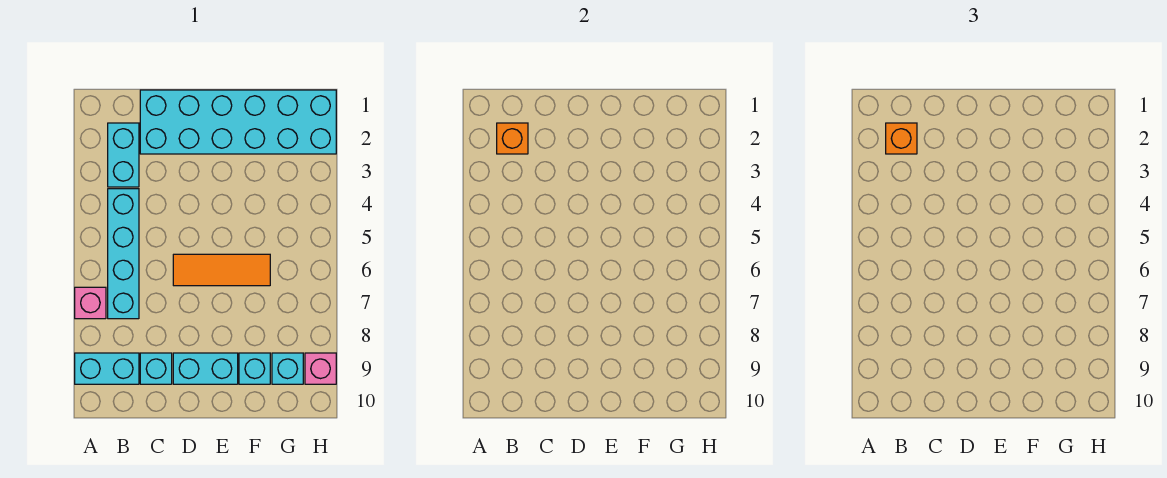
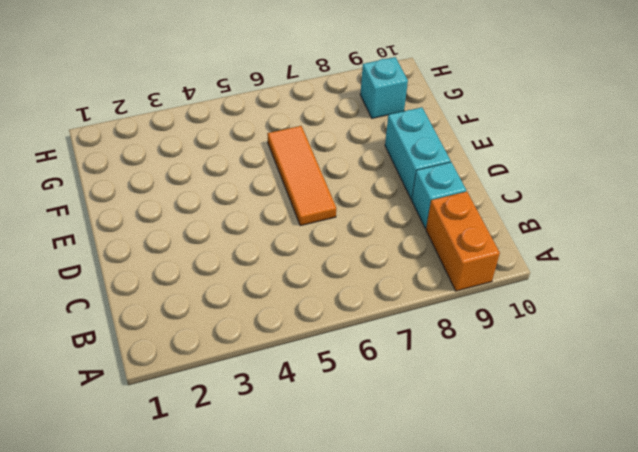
orange 1x2 brick [426,192,500,291] -> cyan 1x2 brick [75,353,139,384]
none -> pink 1x1 brick [75,287,106,319]
none -> cyan 1x2 brick [108,123,139,187]
none -> cyan 1x4 brick [108,189,139,319]

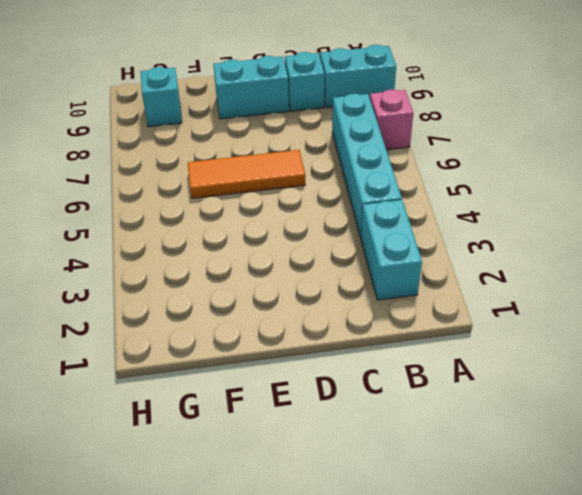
none -> cyan 2x6 brick [140,90,336,154]
none -> cyan 1x1 brick [239,353,270,384]
none -> pink 1x1 brick [305,353,336,384]

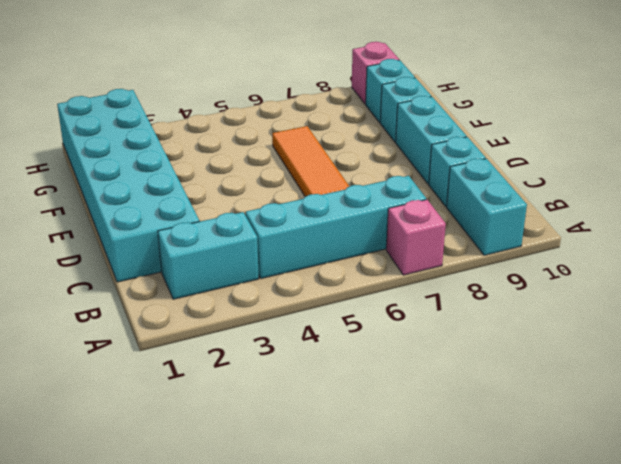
none -> orange 1x1 brick [497,123,528,154]
none -> orange 1x1 brick [886,123,917,154]

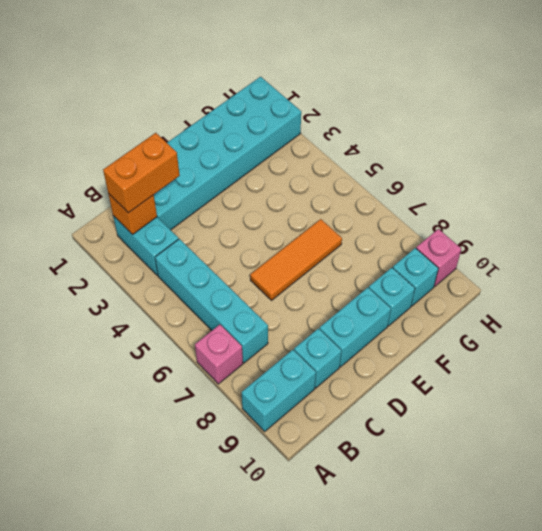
orange 1x2 brick [103,133,180,213] -> orange 1x1 brick [886,123,917,154]

